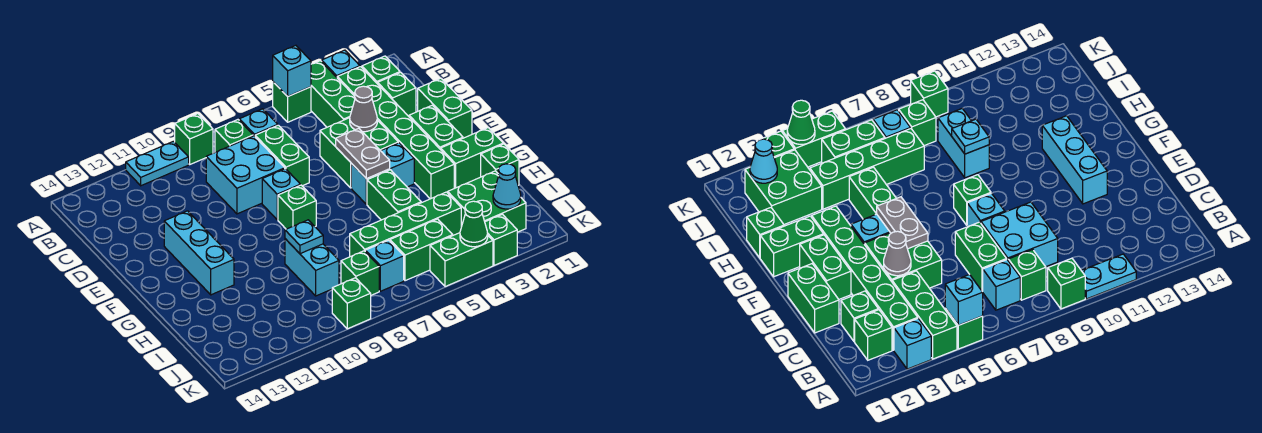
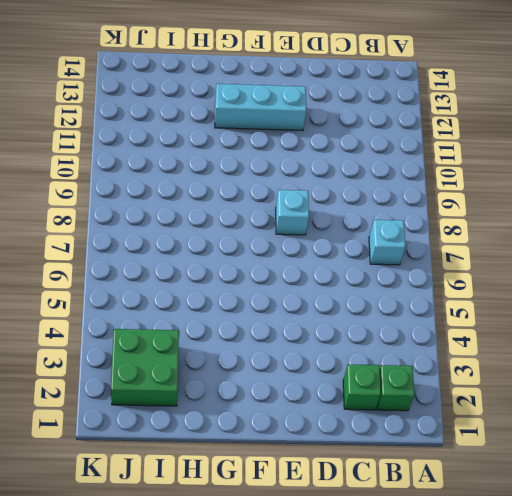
none -> cyan 1x1 brick [322,50,360,77]
none -> green 1x3 brick [311,61,355,127]
none -> green 1x1 brick [273,82,311,122]
none -> green 1x1 brick [175,114,213,164]

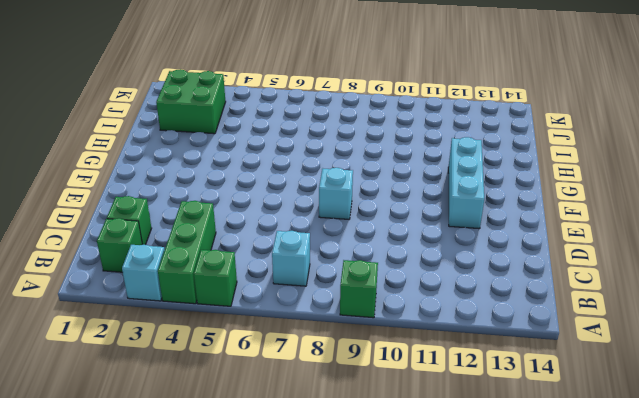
none -> cyan 1x2 plate [126,141,189,186]
none -> green 1x6 brick [337,67,454,199]
none -> green 1x1 brick [215,120,253,152]
none -> green 1x2 brick [255,125,309,186]

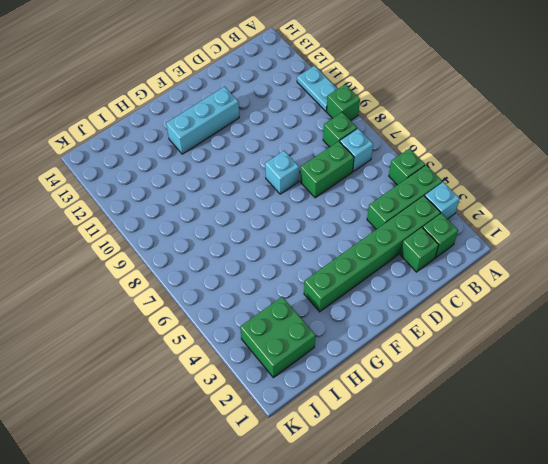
none -> cyan 2x2 brick [206,136,285,214]
none -> green 1x2 brick [418,78,472,138]
none -> green 2x2 brick [320,118,398,188]
none -> green 1x2 brick [409,105,463,150]

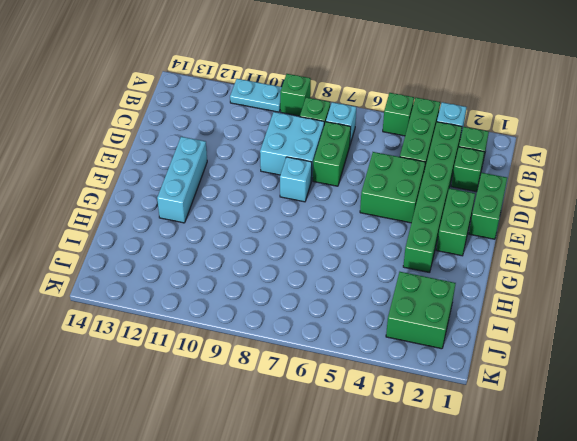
none -> cyan 1x2 brick [351,143,414,204]
none -> green 1x1 brick [278,185,316,229]
none -> green 1x2 brick [441,128,503,188]
none -> green 1x2 brick [367,170,421,220]

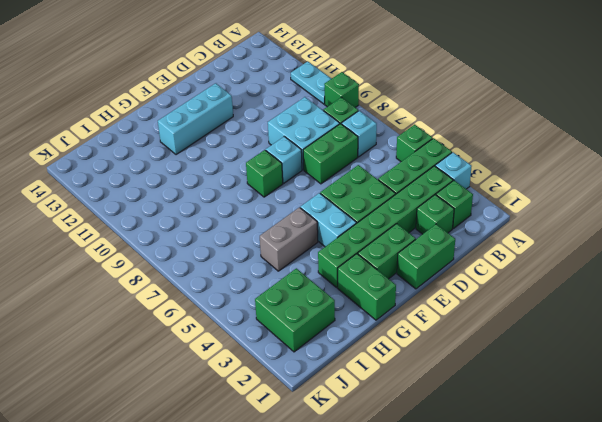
grey 1x2 brick [260,207,318,271] -> green 1x2 brick [367,170,421,220]
none -> green 1x1 brick [481,144,519,185]
none -> cyan 1x2 brick [285,239,339,296]
none -> green 1x4 brick [350,192,461,257]
none -> green 1x2 brick [390,219,453,281]

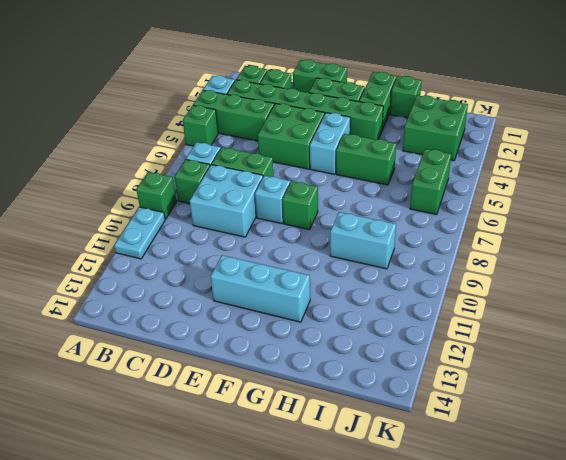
none -> green 1x4 brick [350,192,461,257]
none -> cyan 1x1 brick [365,240,404,291]
none -> green 1x1 brick [341,251,379,295]
none -> green 1x1 brick [485,214,517,265]

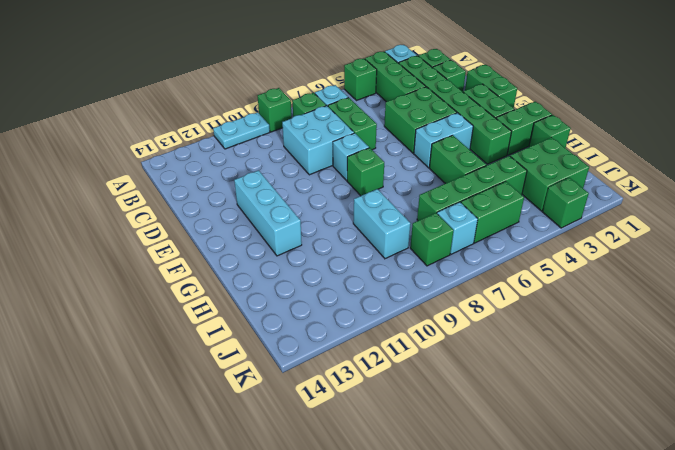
none -> green 1x2 brick [430,233,493,287]
none -> green 1x1 brick [332,278,371,329]
none -> cyan 1x1 brick [273,45,311,96]
none -> grey 1x1 cone [350,86,377,132]

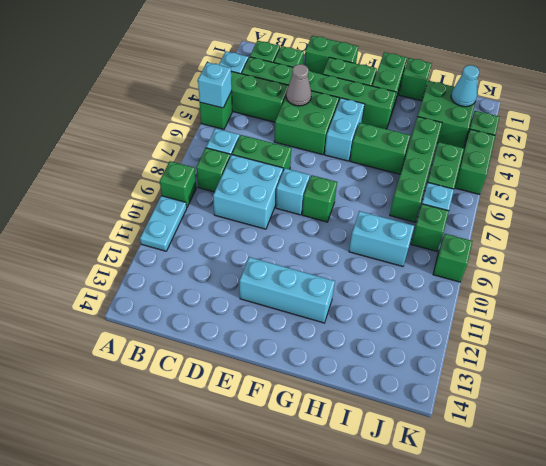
none -> grey 1x2 plate [336,128,390,179]
none -> cyan 1x1 plate [285,220,323,254]
none -> green 1x1 cone [460,201,488,247]

